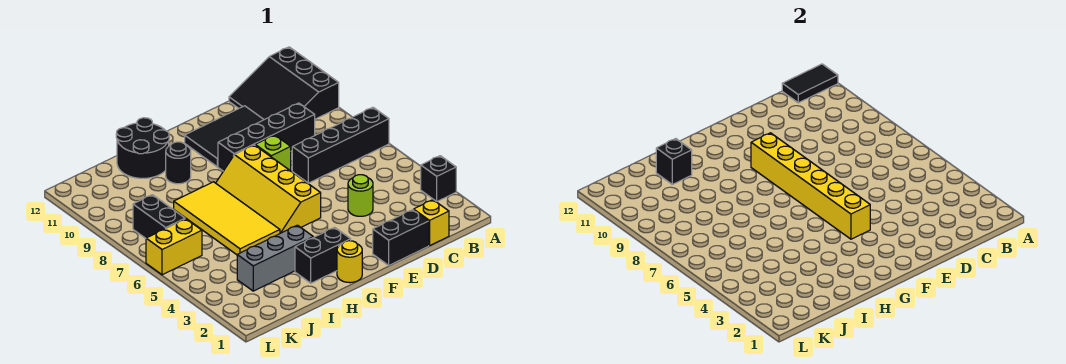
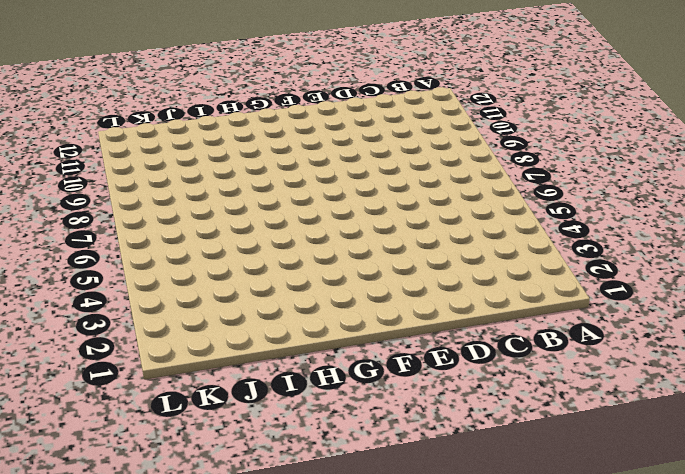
none -> black 1x1 brick [421,156,456,201]
none -> black 1x4 brick [292,107,389,183]
none -> black 3x3 slope [229,47,339,120]

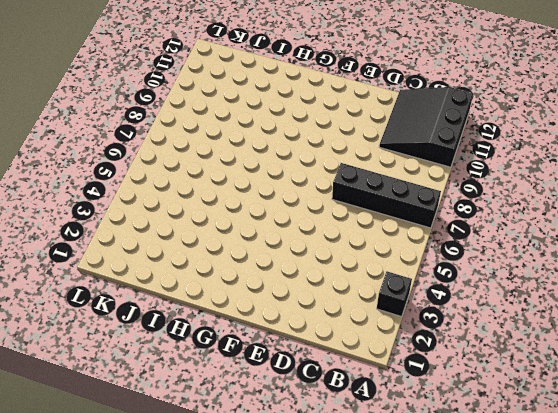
none -> yellow 1x1 brick [414,200,449,246]
none -> black 1x4 brick [218,103,315,171]
none -> black 1x2 brick [373,210,429,265]

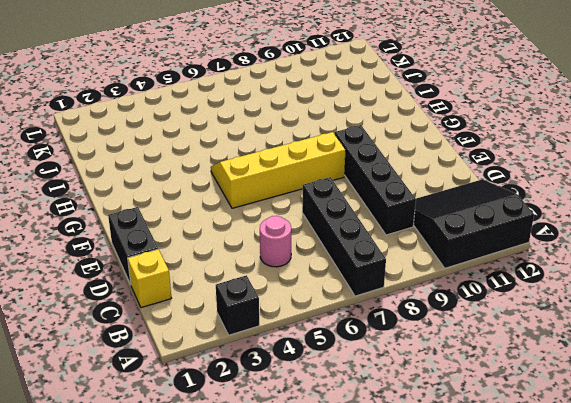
pink 1x1 round brick [260,216,291,267] -> none
none -> lime 1x1 round brick [348,175,373,216]
none -> black 2x3 tile [185,106,264,167]
none -> lime 1x1 brick [255,135,291,171]

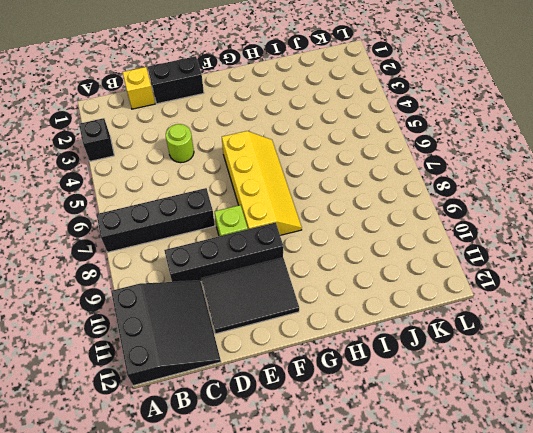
none -> yellow 1x1 round brick [337,241,362,283]
none -> black 1x2 brick [295,227,351,283]
none -> grey 1x3 brick [237,225,313,291]

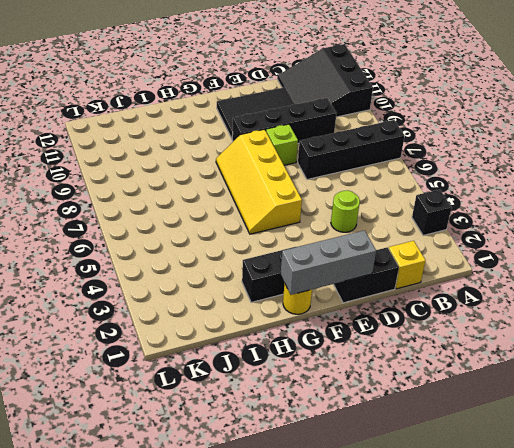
grey 1x3 brick [281,230,376,295] -> grey 1x3 brick moved to [237,225,313,291]
none -> yellow 2x4 tile [174,182,280,255]
none -> black 1x1 round brick [166,142,191,184]
none -> black 2x2 round brick [116,118,169,178]

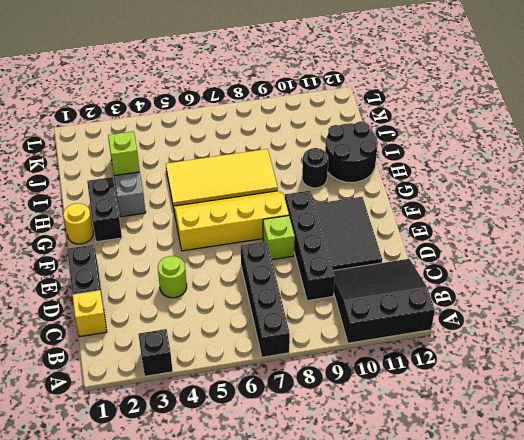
lime 1x1 brick [108,131,140,176] -> none
none -> yellow 1x2 brick [146,219,202,275]
none -> black 1x2 brick [133,195,185,238]
none -> black 1x2 tile [782,64,838,103]

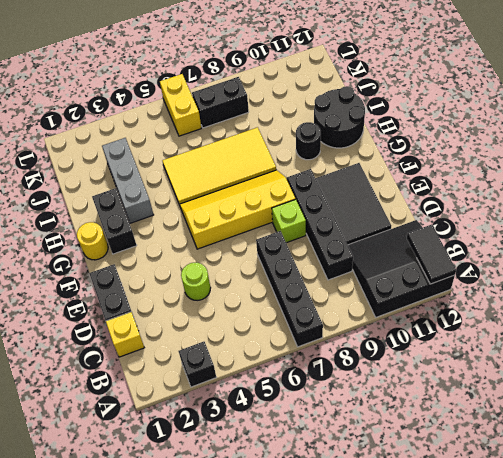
none -> yellow 1x6 brick [751,133,870,239]
none -> black 1x1 brick [656,139,692,184]

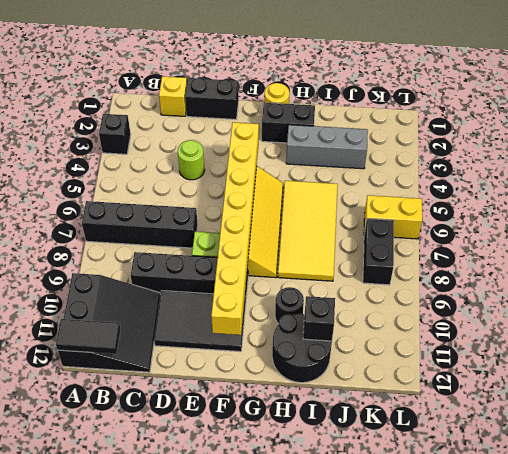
yellow 1x8 brick [211,122,259,335] -> yellow 1x6 brick [751,133,870,239]

